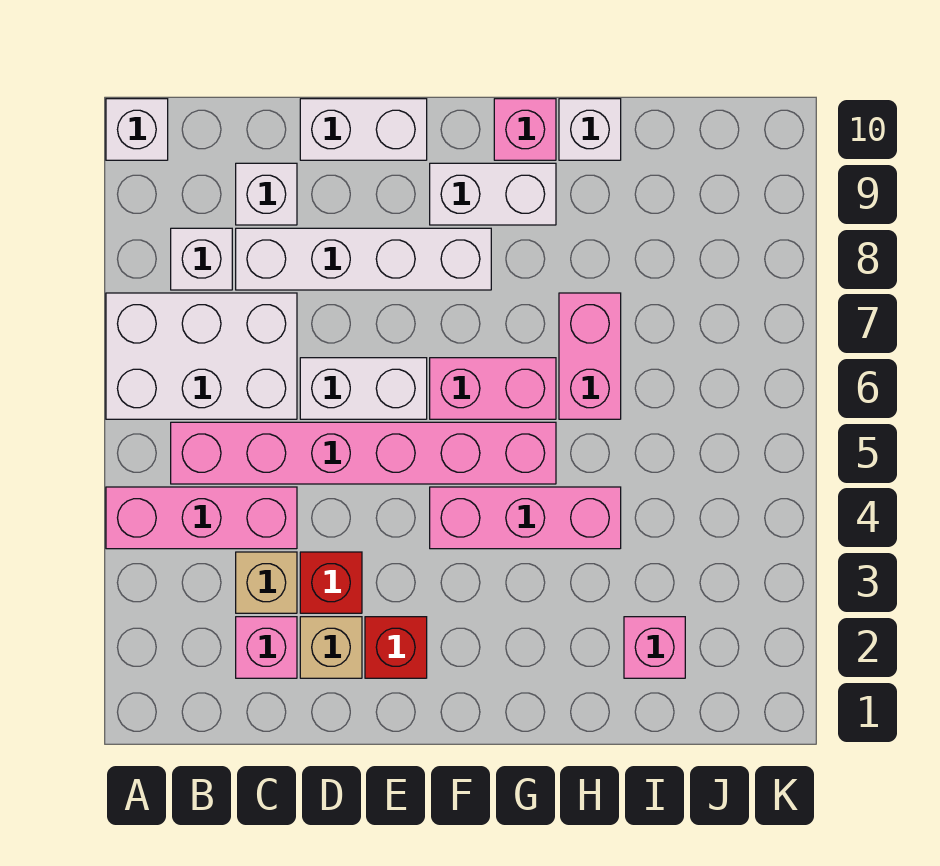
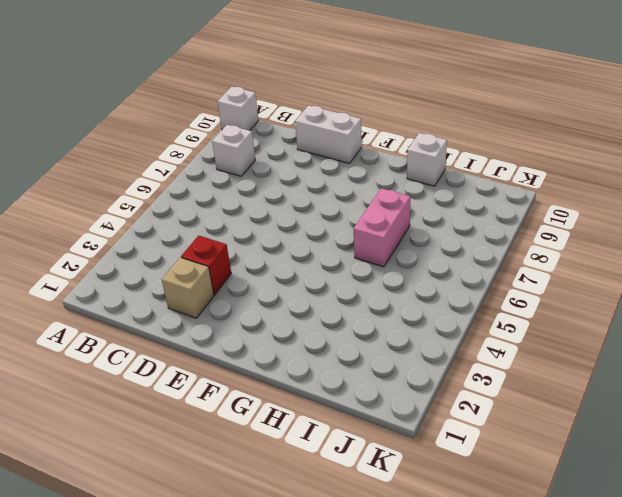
none -> pink 1x3 brick [106,487,297,549]
none -> white 2x3 brick [106,293,297,419]
none -> pink 1x6 brick [171,422,556,484]

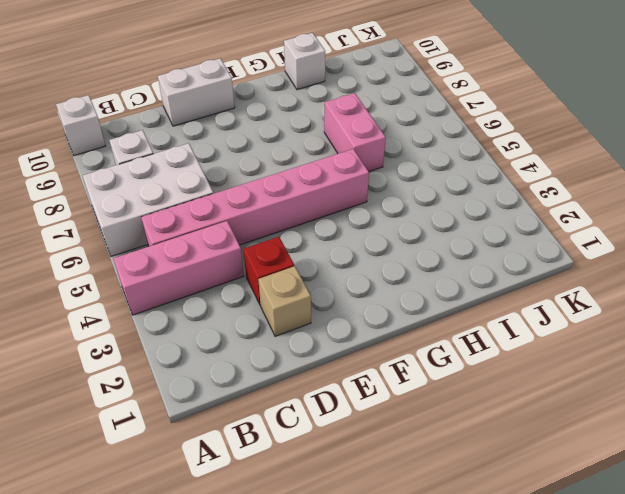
none -> pink 1x1 brick [236,617,297,678]
none -> tan 1x1 brick [236,552,297,613]
none -> white 1x4 brick [236,228,491,290]

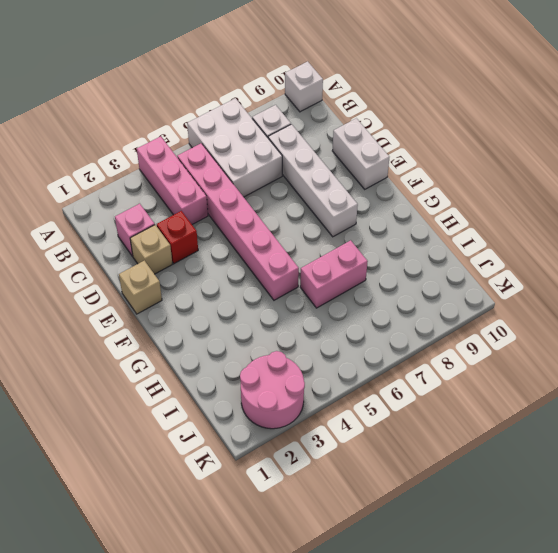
tan 1x1 brick [119,261,162,314] -> tan 1x1 brick moved to [236,552,297,613]
pink 2x2 round brick [240,351,305,429] -> none
none -> white 1x1 brick [236,163,297,225]
none -> white 1x2 brick [300,358,427,419]
none -> red 1x1 brick [365,617,427,678]

